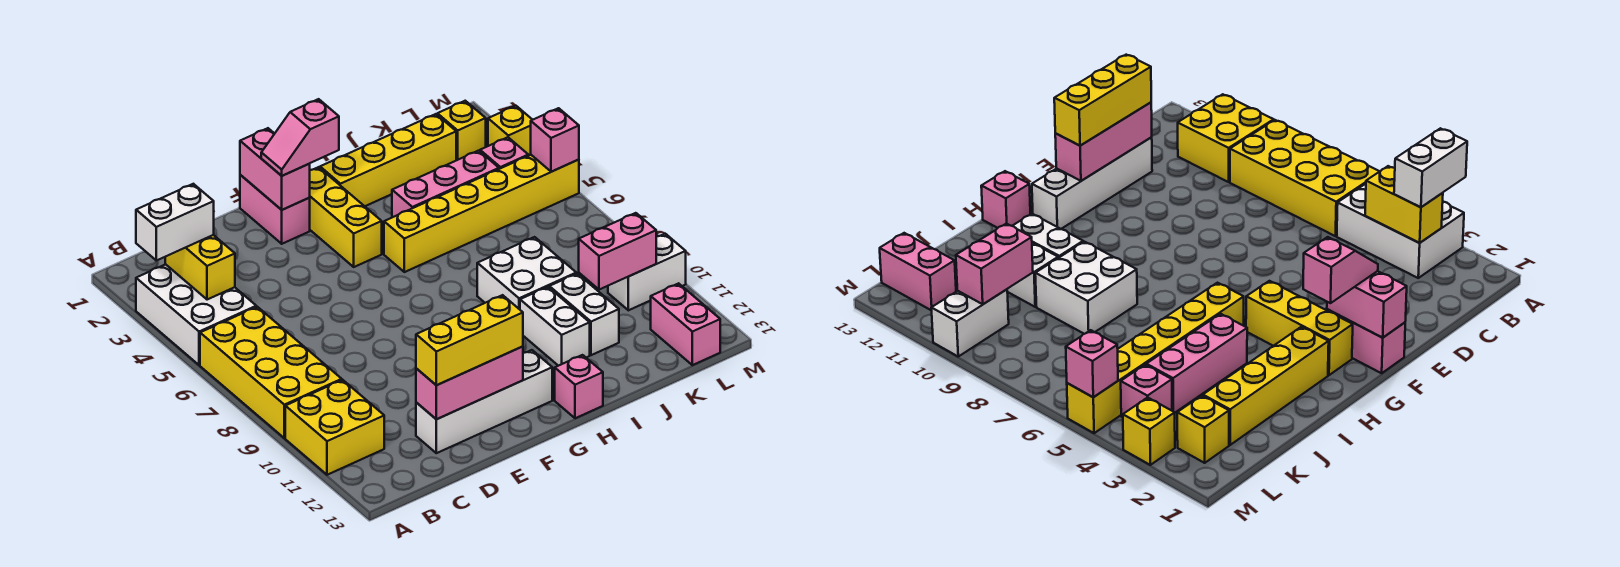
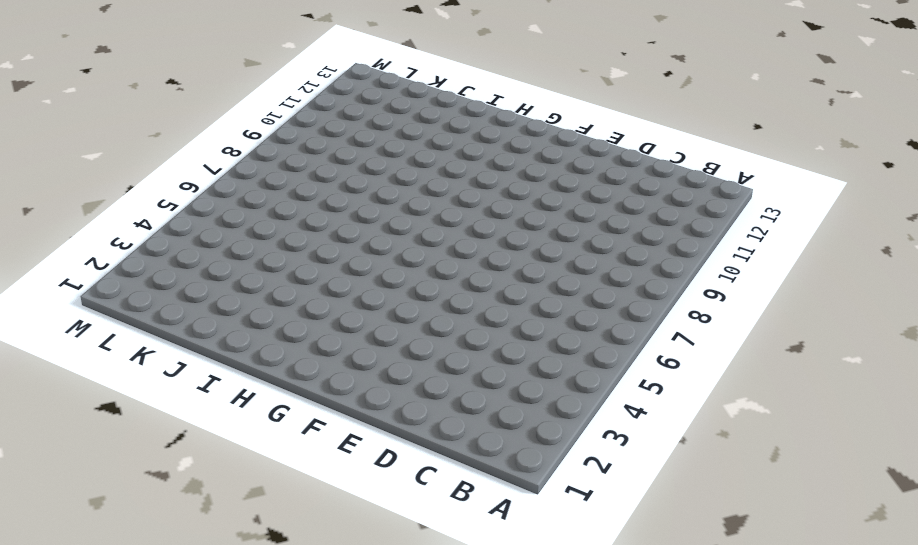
none -> white 2x3 brick [136,264,256,365]
none -> yellow 2x4 brick [200,307,342,438]
none -> yellow 2x2 brick [285,380,384,475]

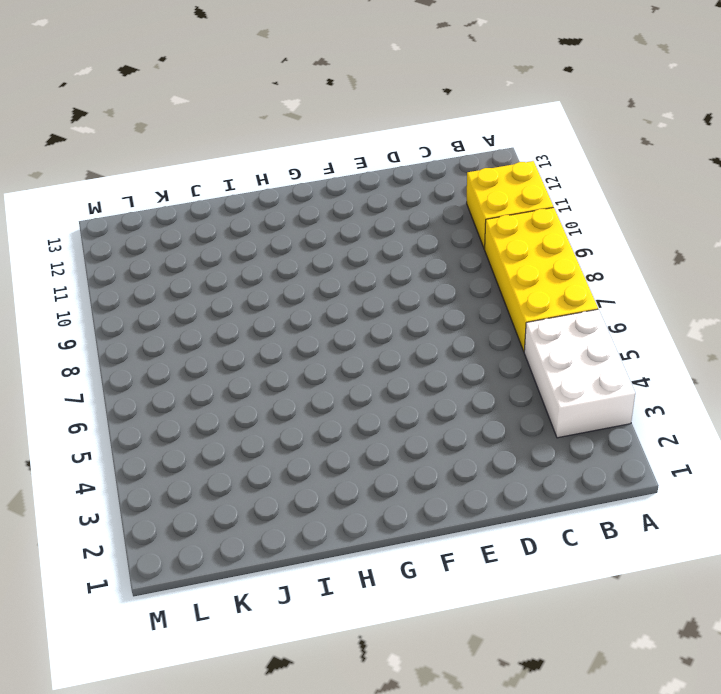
none -> white 1x4 brick [416,350,552,453]
none -> pink 1x2 brick [240,175,310,244]
none -> yellow 1x3 brick [309,167,382,267]

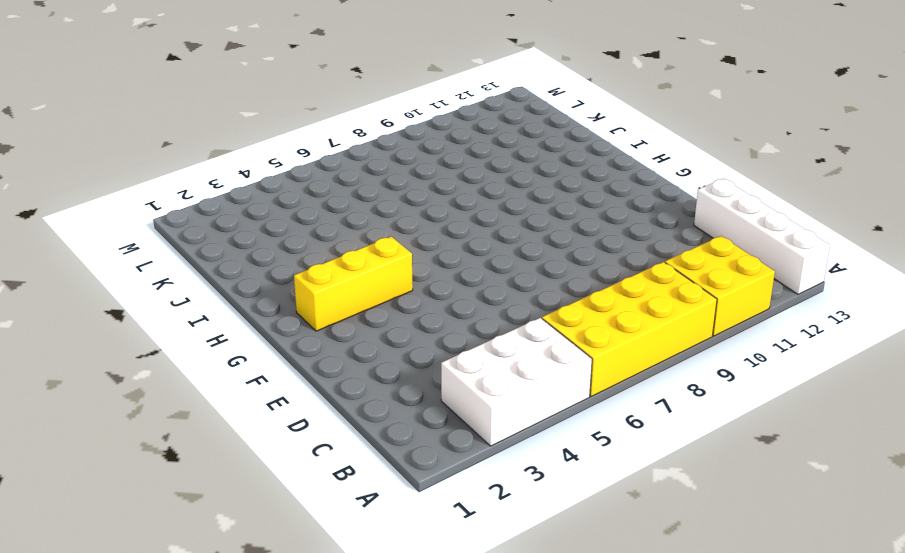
white 1x4 brick [694,179,830,294] -> white 1x4 brick moved to [416,350,552,453]
none -> pink 1x2 brick [240,175,310,244]
none -> yellow 1x4 brick [320,114,456,206]
none -> yellow 1x6 brick [384,155,579,272]

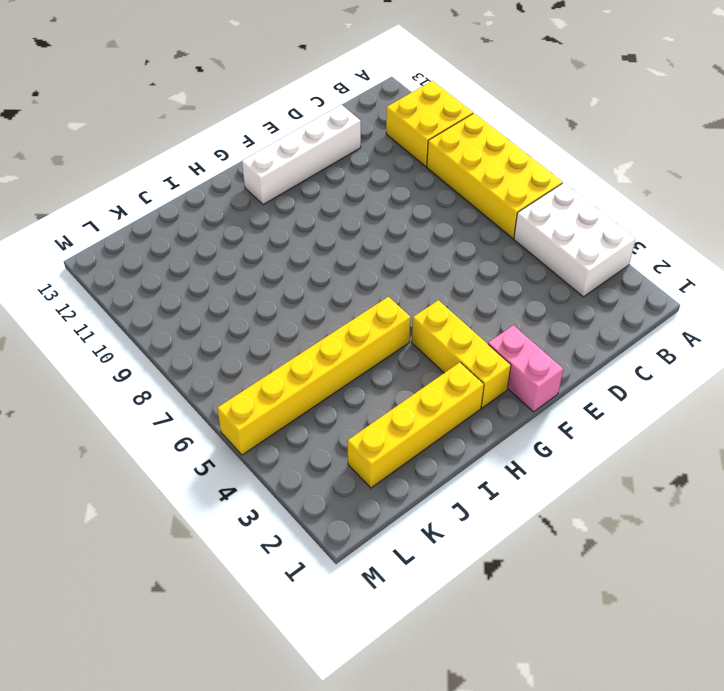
none -> pink 1x1 brick [555,355,603,418]
none -> pink 1x3 brick [392,151,499,217]
none -> white 2x2 brick [477,237,576,309]

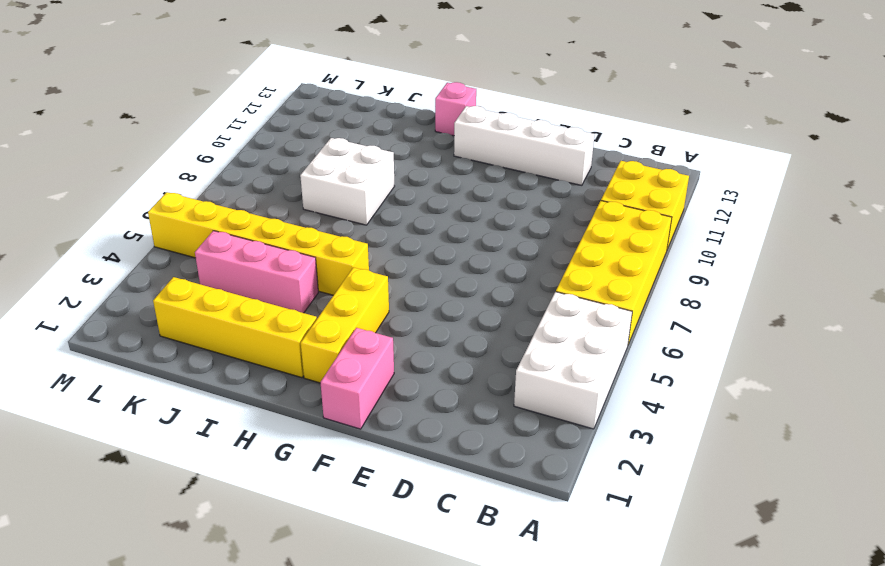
none -> white 1x2 brick [520,287,590,366]
none -> white 1x2 brick [549,274,619,355]
none -> yellow 1x1 brick [437,101,486,160]

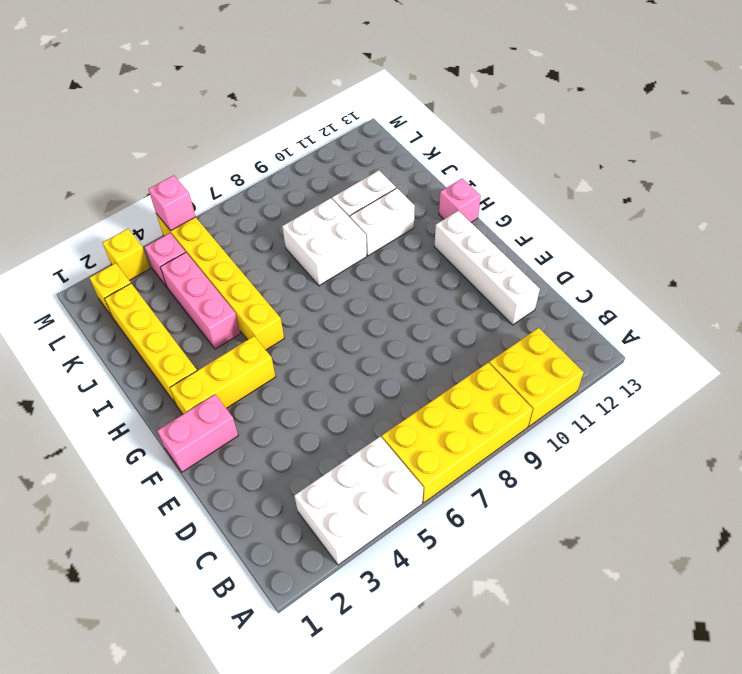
none -> white 1x2 brick [608,234,686,310]
none -> pink 1x2 brick [651,283,720,365]
none -> yellow 1x2 brick [165,235,235,300]

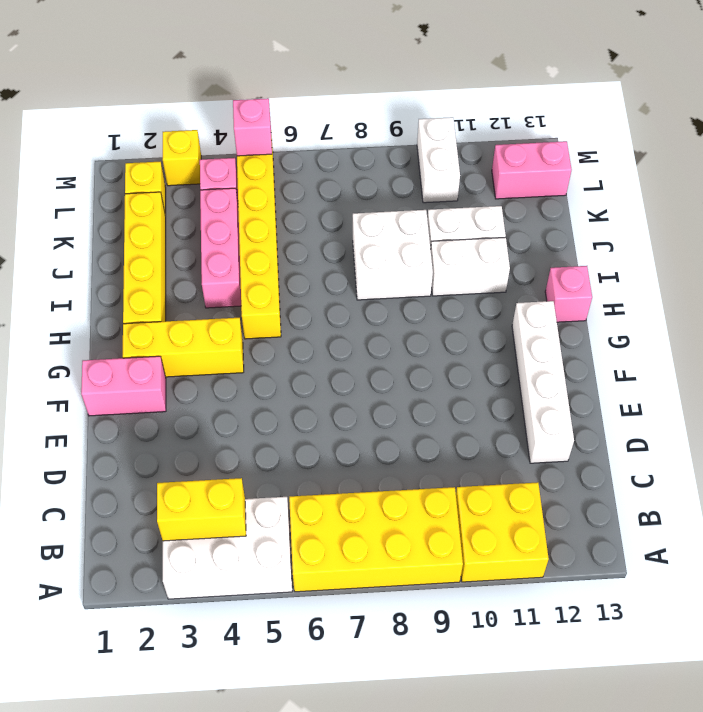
none -> pink 1x3 brick [416,346,523,419]
none -> pink 1x2 brick [240,128,310,210]
none -> pink 1x2 brick [579,213,656,290]

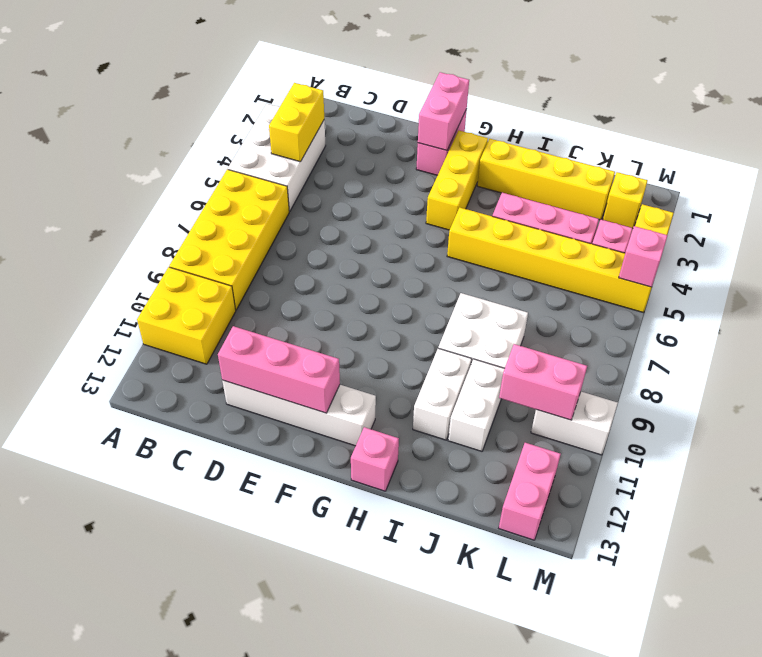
none -> white 1x2 brick [136,184,214,261]
none -> yellow 1x3 brick [416,295,523,385]
none -> pink 1x2 slope [261,99,339,176]

